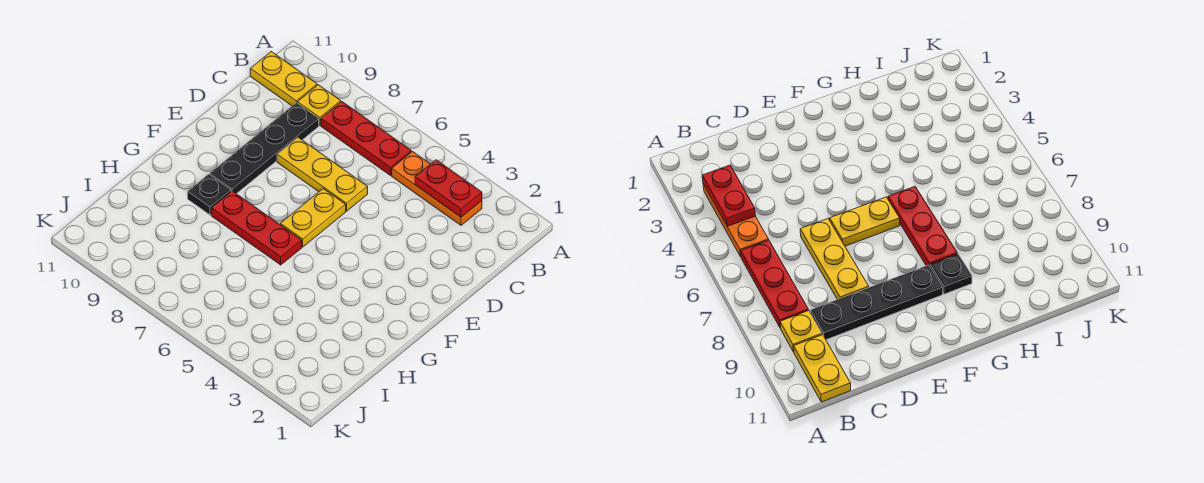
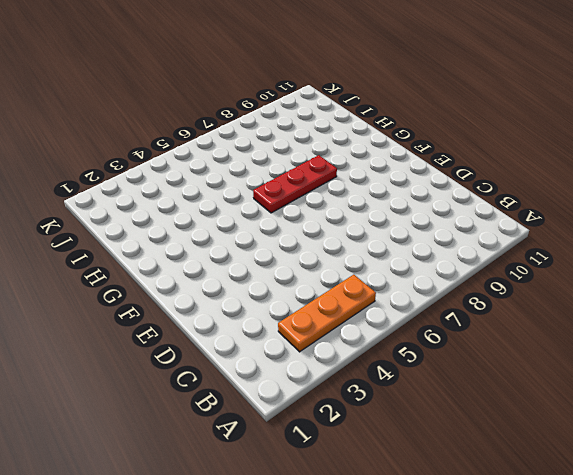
none -> red 1x3 plate [321,102,411,175]
none -> yellow 1x1 plate [297,85,341,125]

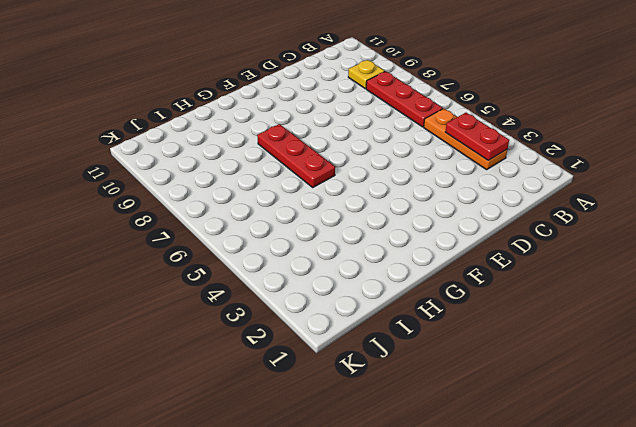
none -> yellow 1x2 plate [250,52,317,106]
none -> black 1x4 plate [210,103,319,194]

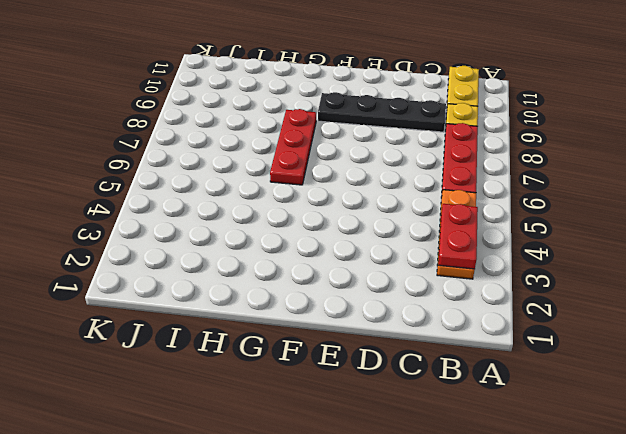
none -> yellow 1x3 plate [277,138,368,211]
none -> yellow 1x2 plate [280,189,346,247]

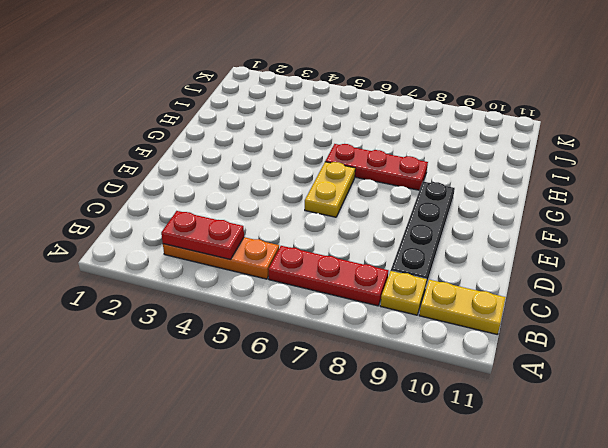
none -> yellow 1x3 plate [277,138,368,211]
none -> black 1x1 plate [188,174,231,215]

